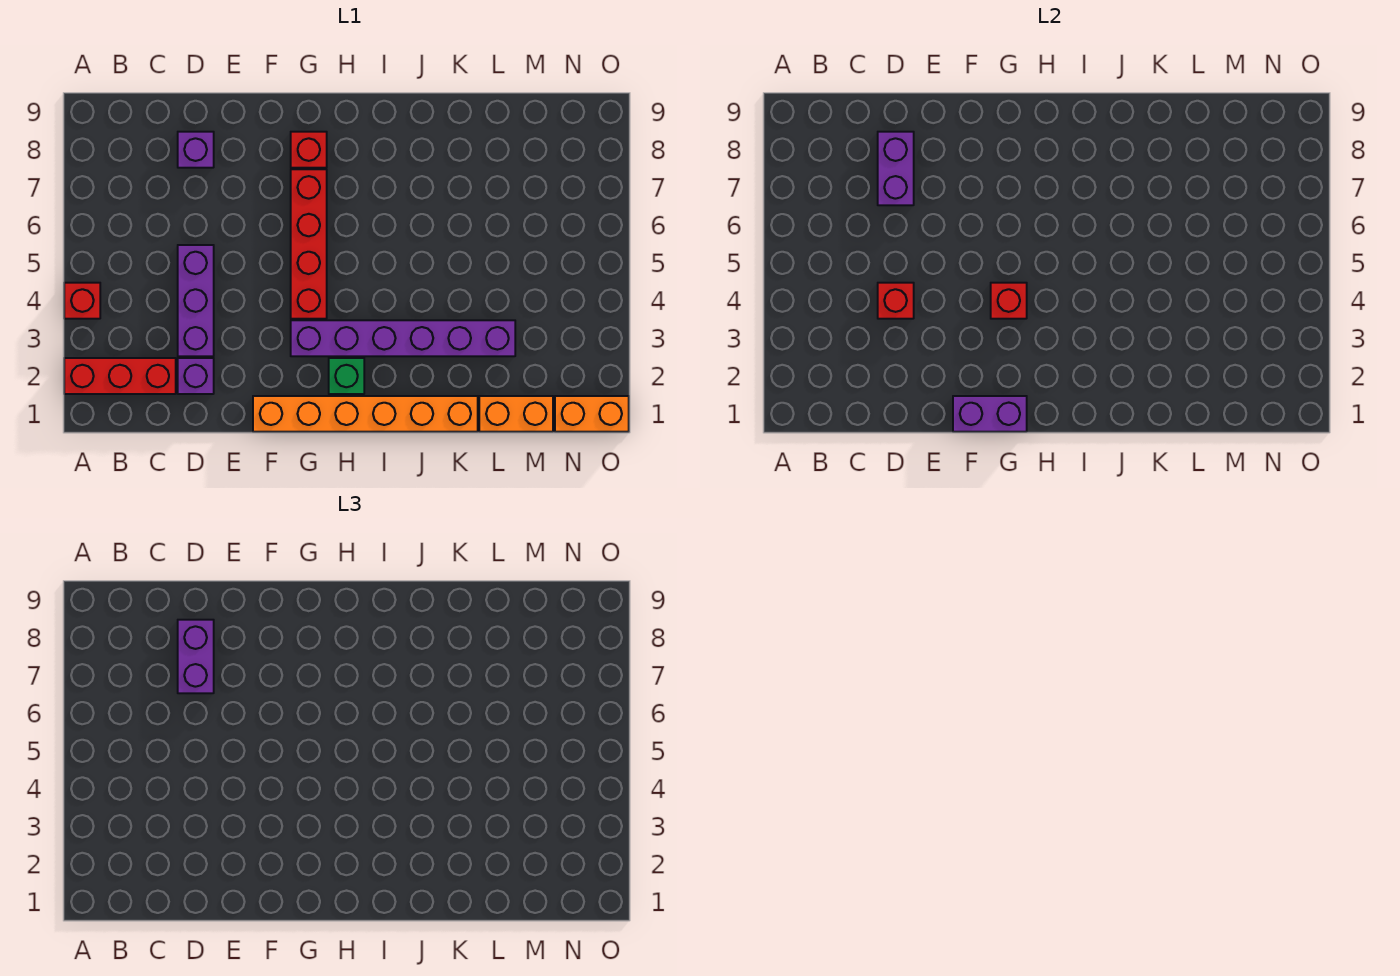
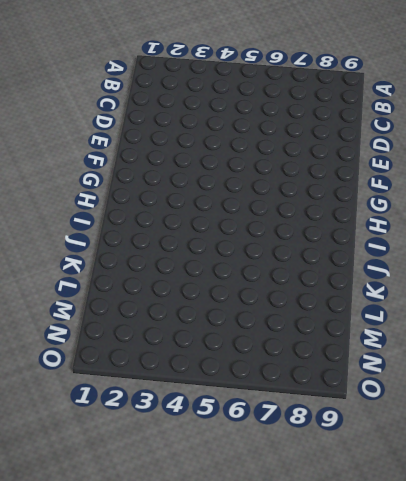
none -> red 1x3 brick [64,358,176,394]
none -> red 1x1 brick [64,283,100,319]
none -> purple 1x1 brick [178,358,214,394]

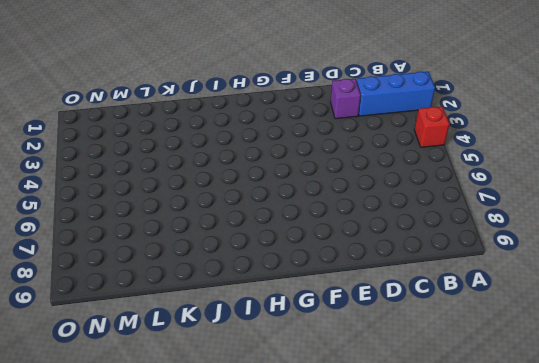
blue 1x3 brick [357,72,435,116] -> red 1x3 brick [64,358,176,394]
none -> purple 1x3 brick [178,245,214,356]
none -> purple 1x1 brick [178,132,214,168]
none -> orange 1x6 brick [253,396,478,432]

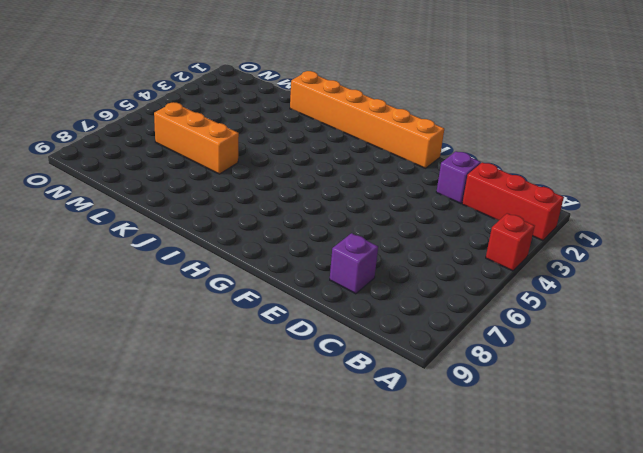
orange 1x3 brick [154,103,239,174] -> none
none -> purple 1x3 brick [178,245,214,356]
none -> purple 1x6 brick [291,320,515,356]
none -> red 1x4 brick [291,169,327,319]

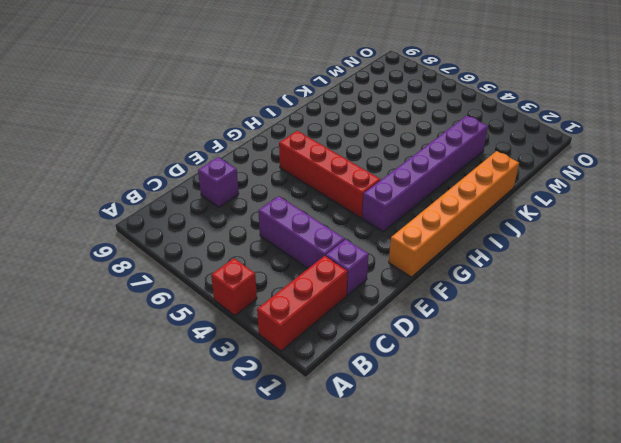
none -> red 1x1 brick [291,132,327,168]
none -> green 1x1 brick [329,358,364,394]
none -> orange 1x2 brick [479,396,553,432]

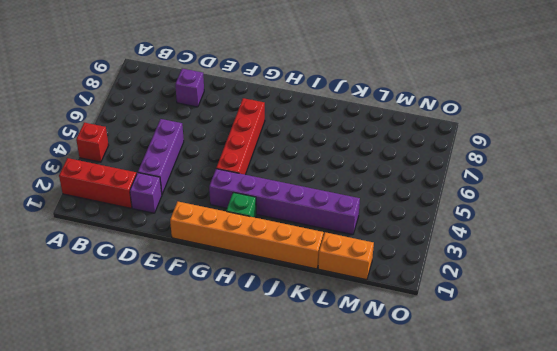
none -> red 1x1 brick [291,132,327,168]
none -> orange 1x2 brick [555,396,629,432]
none -> red 1x1 brick [878,283,914,319]

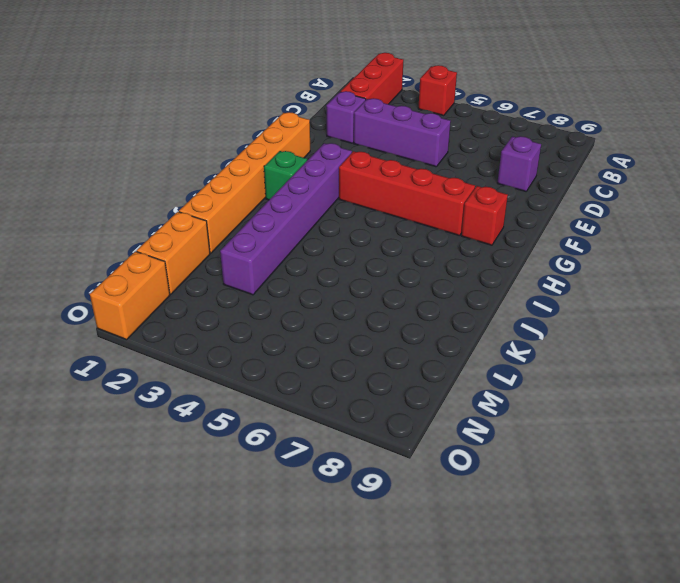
none -> red 1x1 brick [878,283,914,319]
none -> purple 1x2 brick [878,132,914,205]
none -> purple 1x2 brick [953,396,1027,432]

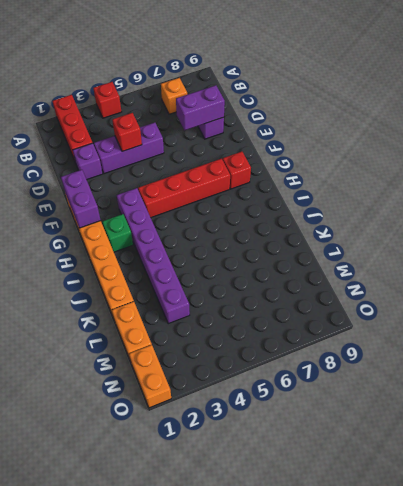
orange 1x1 brick [161,78,187,114] -> none
none -> red 1x1 brick [991,283,1027,319]
none -> purple 1x2 brick [178,620,214,693]

